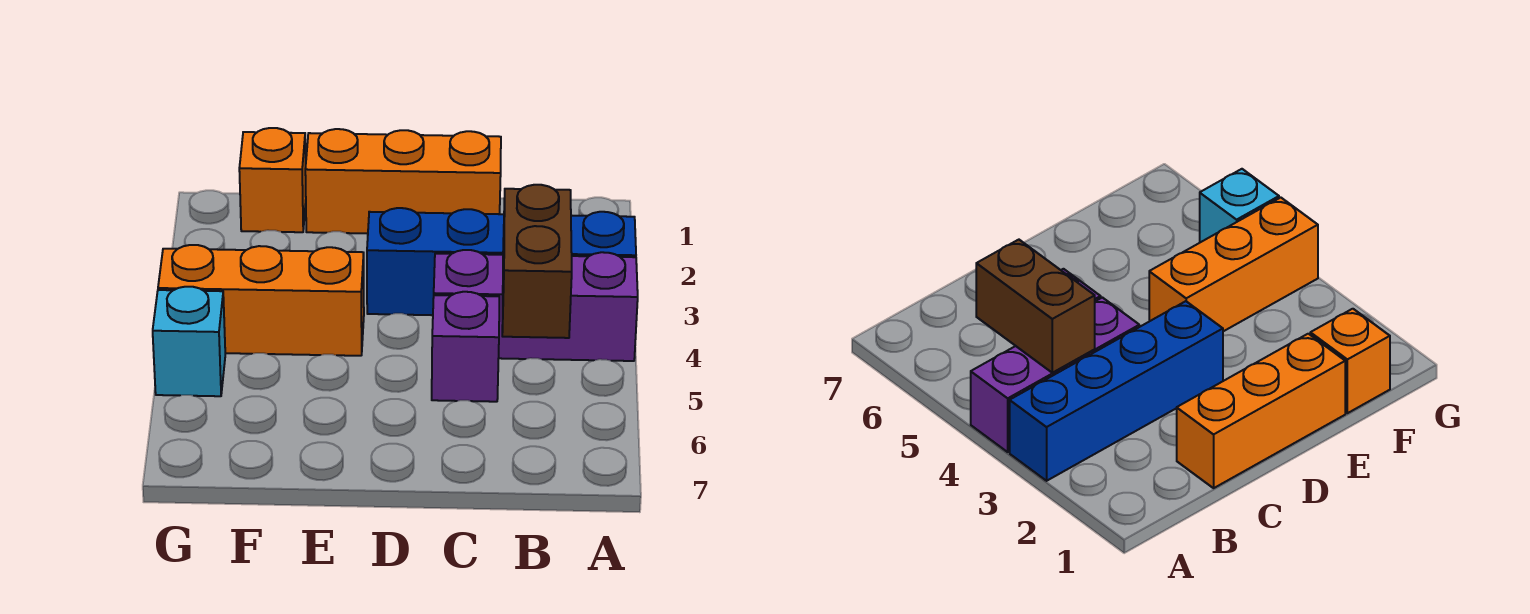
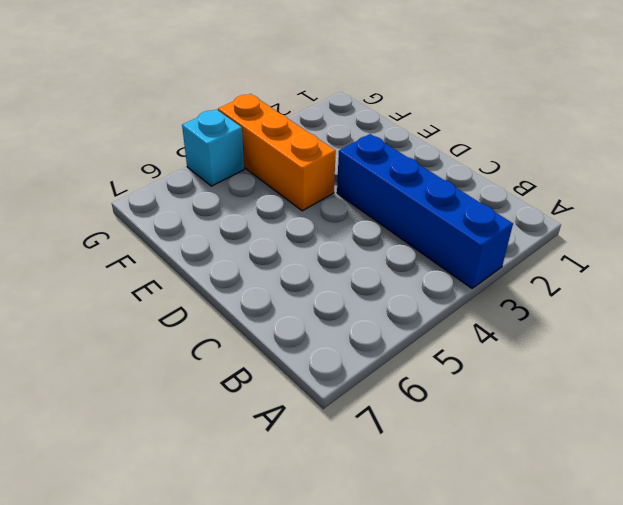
none -> purple 1x3 brick [434,250,638,361]
none -> orange 1x3 brick [305,129,501,234]

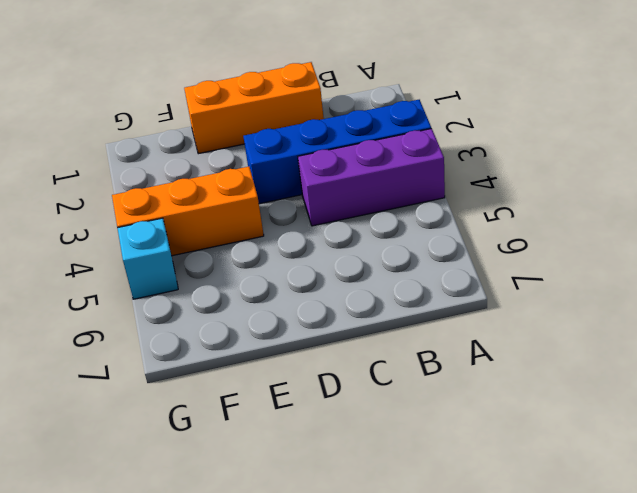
none -> purple 1x1 brick [432,292,499,402]
none -> orange 1x1 brick [239,128,306,232]

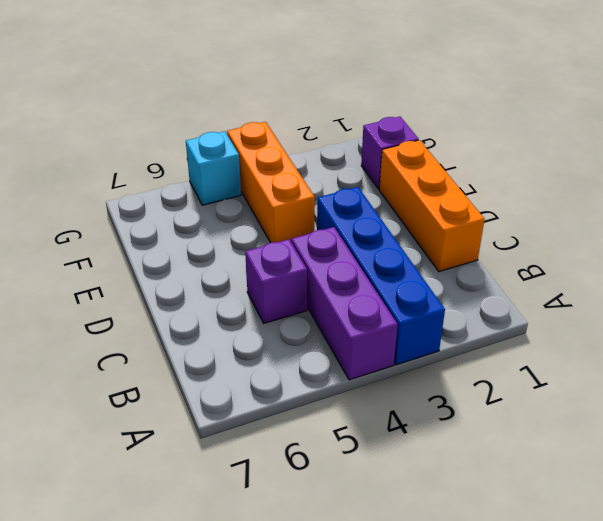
purple 1x1 brick [361,117,419,189] -> orange 1x1 brick [239,128,306,232]
none -> brown 1x2 brick [502,185,572,338]

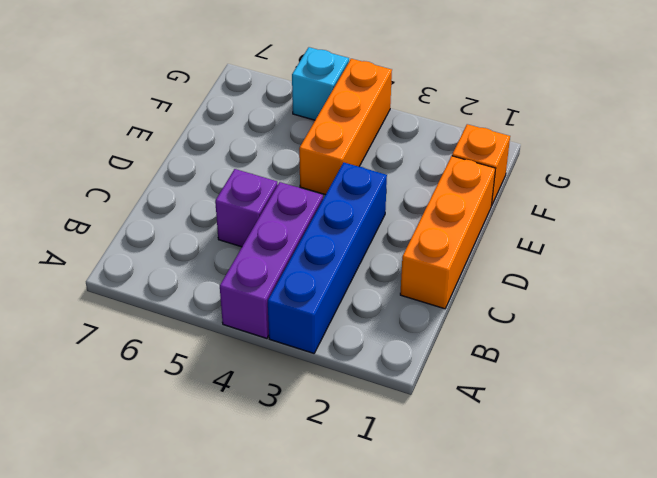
none -> brown 1x2 brick [502,185,572,338]

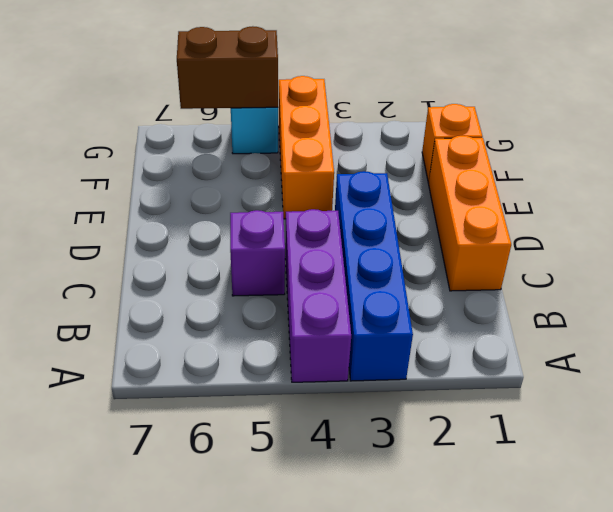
brown 1x2 brick [177,26,278,109] -> brown 1x2 brick moved to [502,185,572,338]

